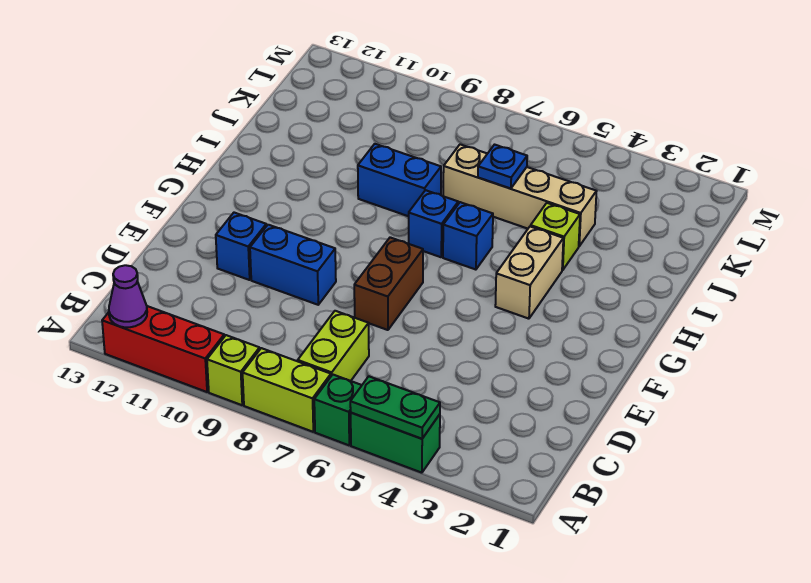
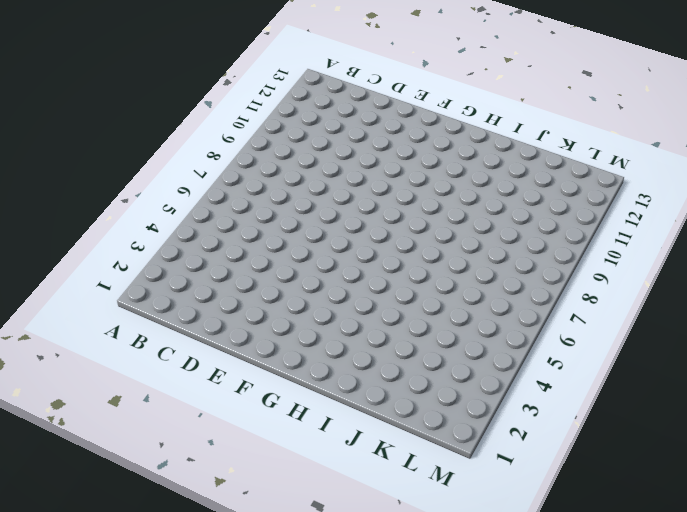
none -> green 1x2 brick [351,413,440,473]
none -> green 1x1 brick [314,375,362,445]
none -> lime 1x2 brick [243,348,331,432]

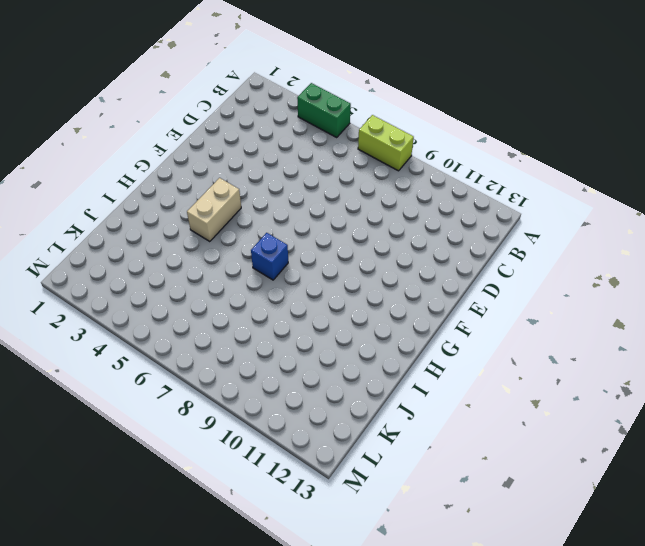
none -> green 1x1 brick [314,375,362,445]
none -> lime 1x1 brick [207,335,260,405]
none -> red 1x3 brick [102,306,224,392]

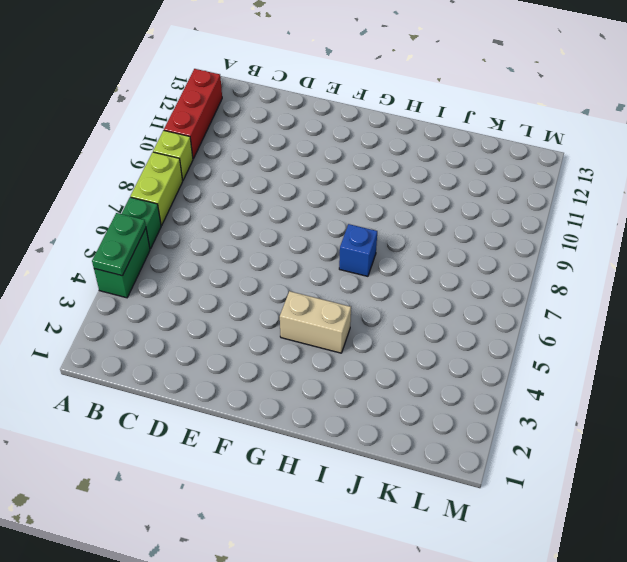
none -> lime 1x2 brick [298,311,369,381]
none -> brown 1x2 brick [354,237,423,330]
none -> blue 1x2 brick [250,225,336,305]

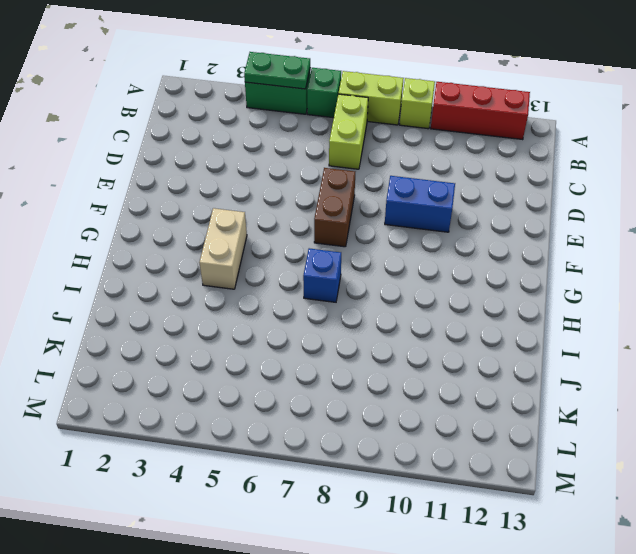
none -> blue 1x1 brick [216,213,266,280]
none -> blue 1x1 brick [443,202,493,270]
none -> lime 1x1 brick [531,203,580,270]

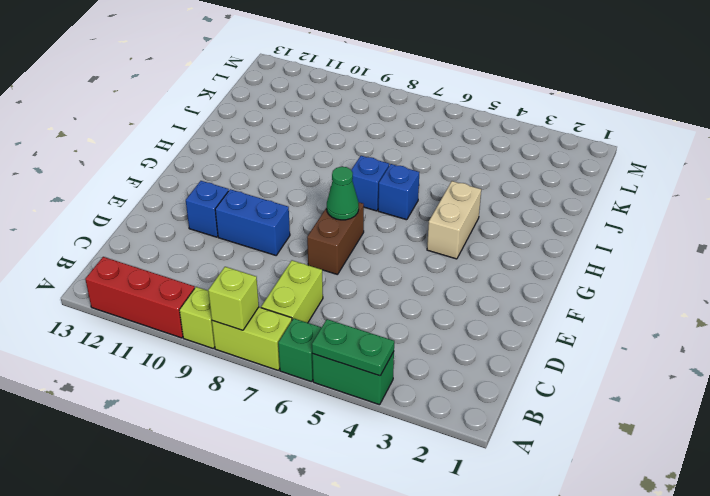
lime 1x1 brick [208,267,259,330] -> lime 1x1 brick moved to [531,203,580,270]
green 1x1 cone [327,167,359,220] -> none
none -> blue 1x2 brick [358,144,441,216]
none -> tan 1x4 brick [443,144,597,246]
none -> purple 1x1 cone [109,265,147,327]

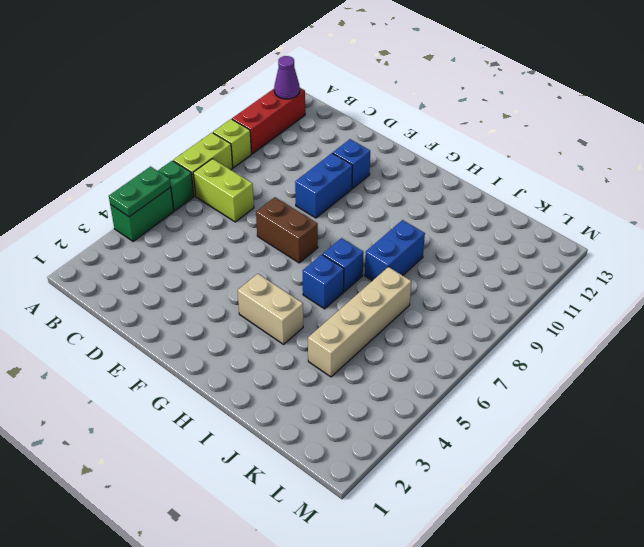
none -> lime 1x1 brick [531,203,580,270]
none -> blue 1x1 plate [478,145,527,189]

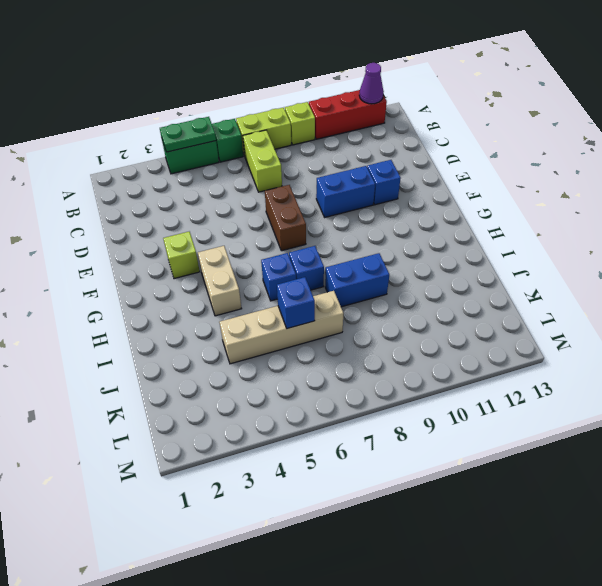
lime 1x1 brick [163,232,200,279] -> lime 1x1 brick moved to [531,203,580,270]
blue 1x1 brick [277,277,315,329] -> blue 1x1 plate [478,145,527,189]

